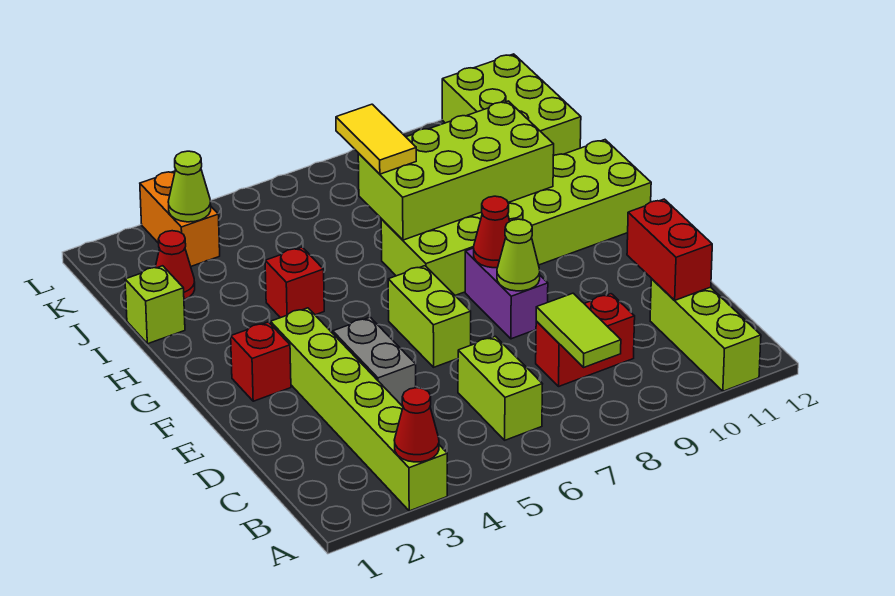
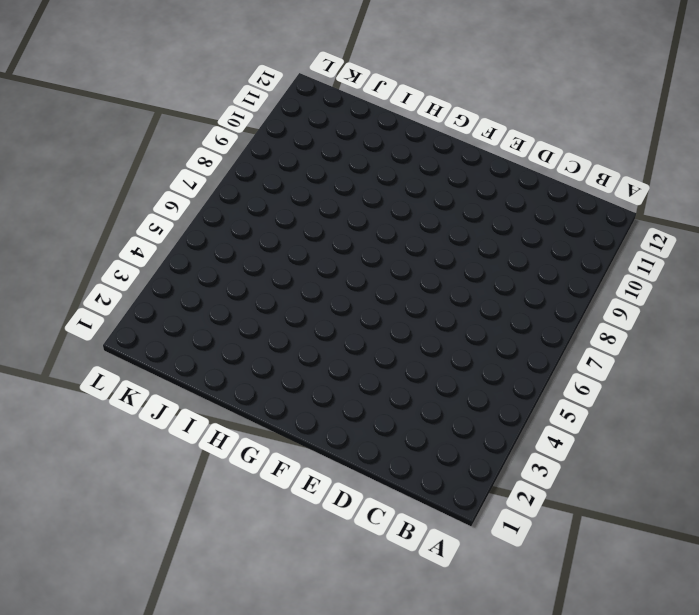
none -> lime 1x6 brick [270,308,447,511]
none -> lime 1x3 brick [650,279,761,391]
none -> lime 1x2 brick [458,336,542,440]

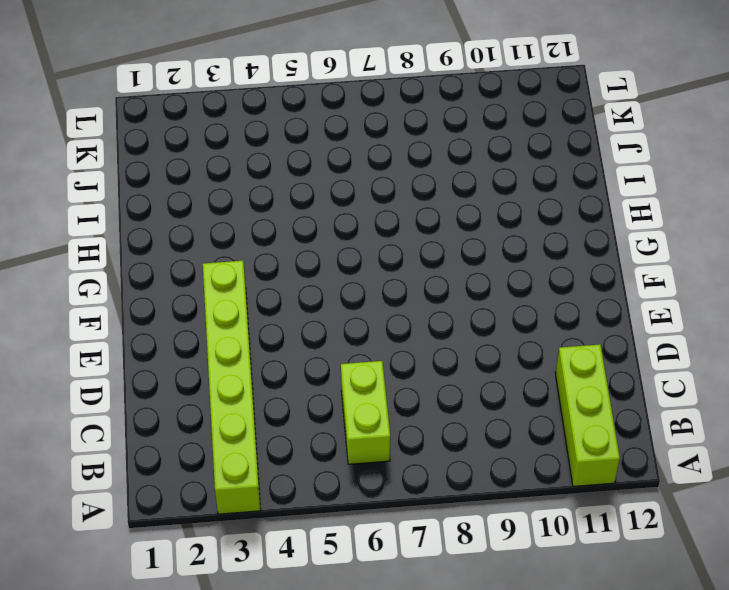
none -> red 1x2 brick [536,294,635,386]
none -> grey 1x2 brick [333,317,416,406]
none -> lime 1x2 brick [388,266,471,367]

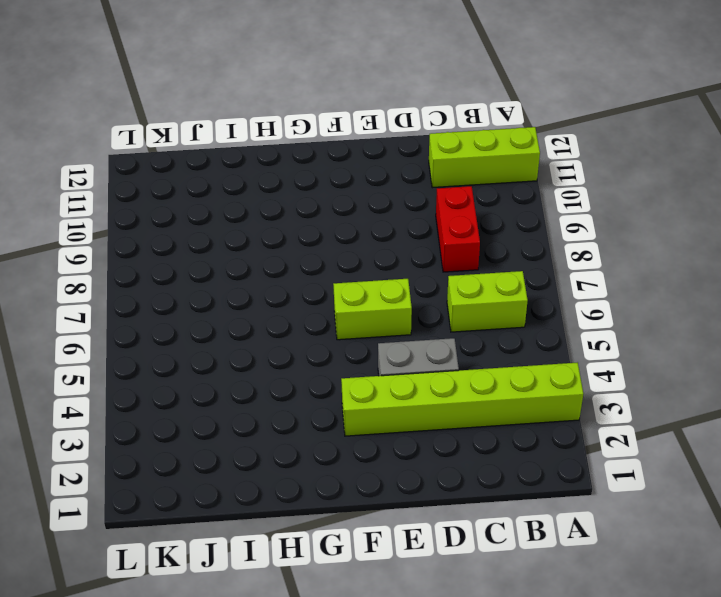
none -> purple 1x2 brick [465,248,548,339]
none -> red 1x1 brick [231,322,291,401]
none -> lime 2x6 brick [381,140,651,295]

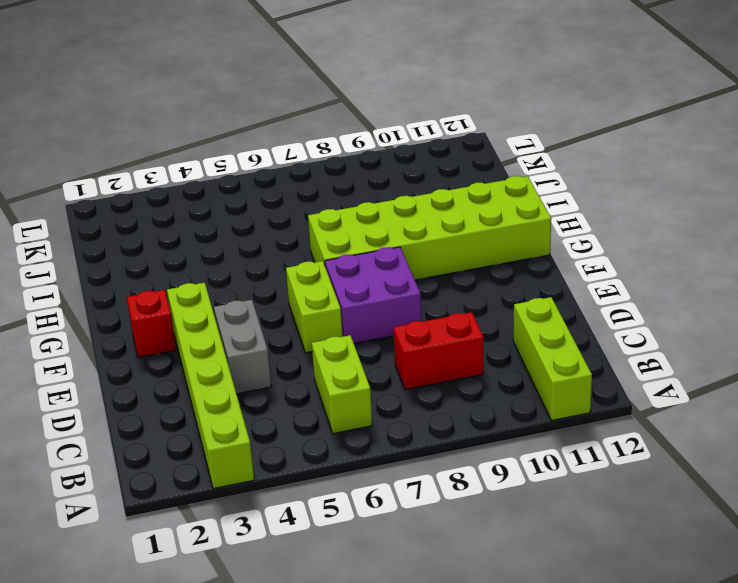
purple 2x2 brick [325,247,421,344] -> purple 1x2 brick [465,248,548,339]
none -> red 1x1 brick [265,247,324,318]
none -> lime 1x1 brick [125,266,185,344]
none -> red 1x1 cone [155,231,195,299]

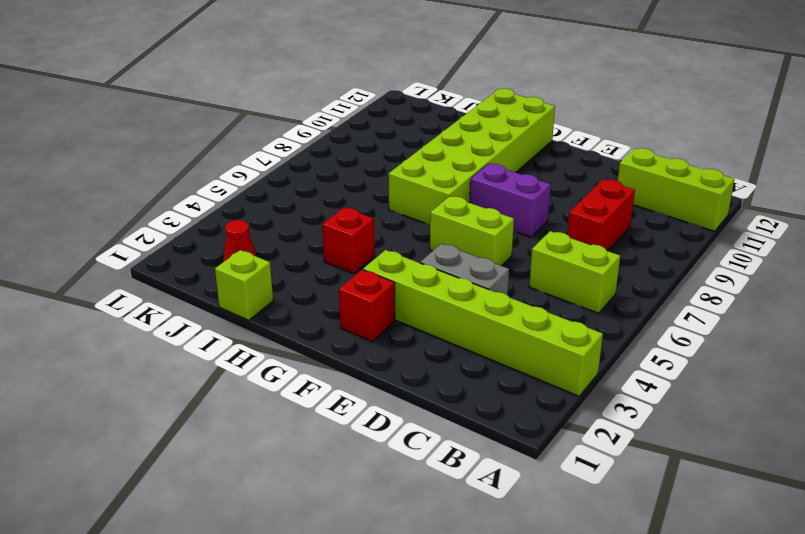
none -> lime 2x3 brick [442,54,581,156]
none -> orange 1x2 brick [140,171,220,266]
none -> red 1x1 cone [394,388,439,462]

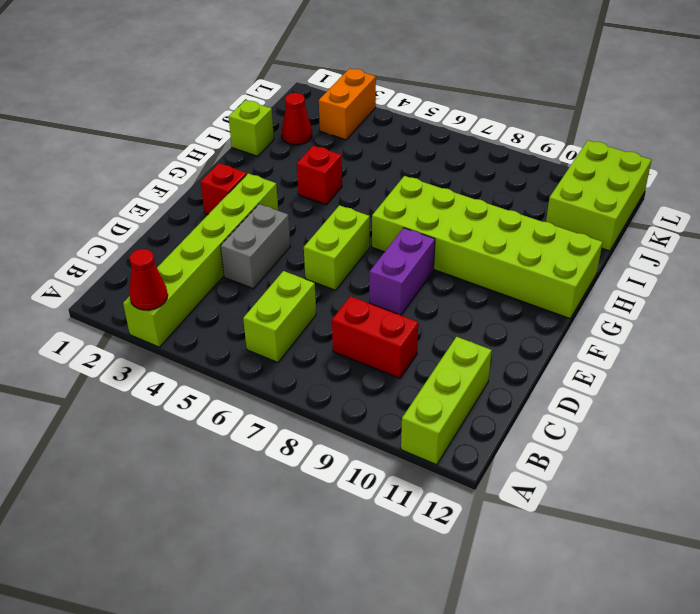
none -> lime 1x2 tile [536,293,621,367]
none -> red 1x2 brick [627,199,712,300]
none -> lime 1x1 cone [497,219,540,291]

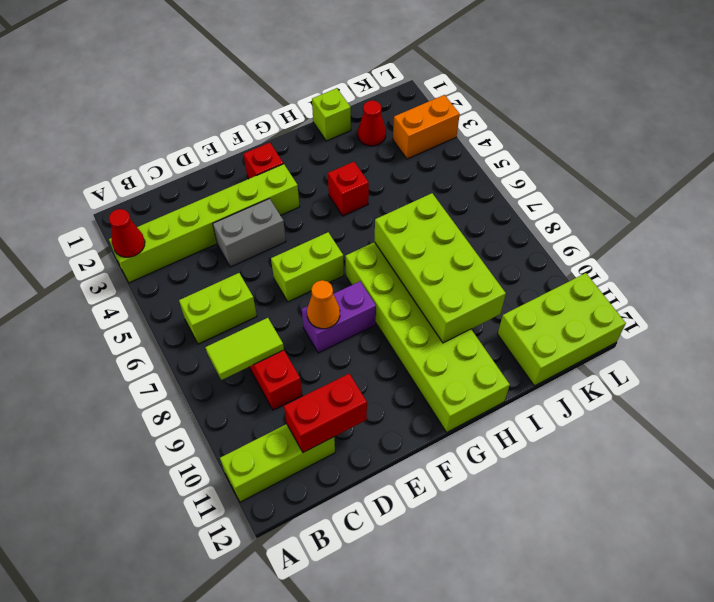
orange 1x1 cone [307,280,340,329] -> lime 1x1 cone [497,219,540,291]
none -> red 1x1 cone [474,196,510,268]
none -> lime 1x1 cone [168,151,211,222]
none -> yellow 1x2 tile [336,104,416,174]

